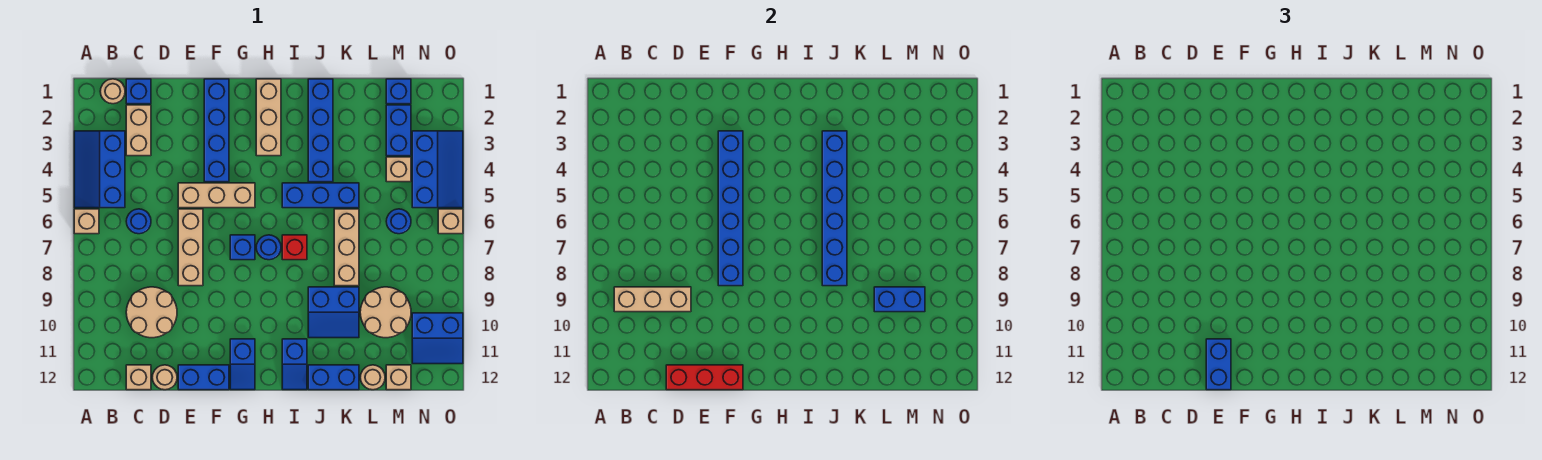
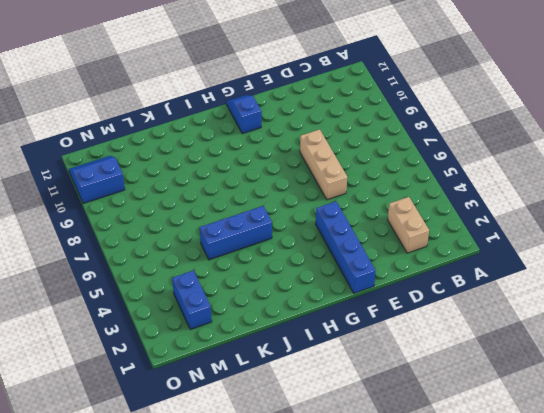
none -> blue 2x3 slope [74,131,125,208]
none -> tan 1x1 brick [74,209,99,234]
none -> tan 1x1 round brick [100,79,125,104]
none -> blue 1x1 brick [126,79,151,104]

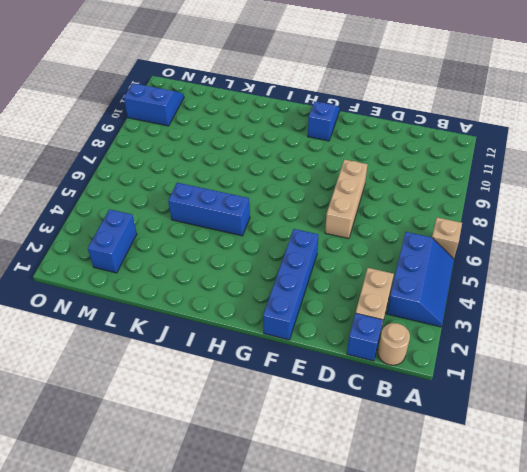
none -> blue 1x1 round brick [126,209,151,234]
none -> tan 2x2 round brick [126,287,177,338]
none -> tan 1x1 brick [126,365,151,390]
none -> tan 1x1 round brick [152,365,177,390]

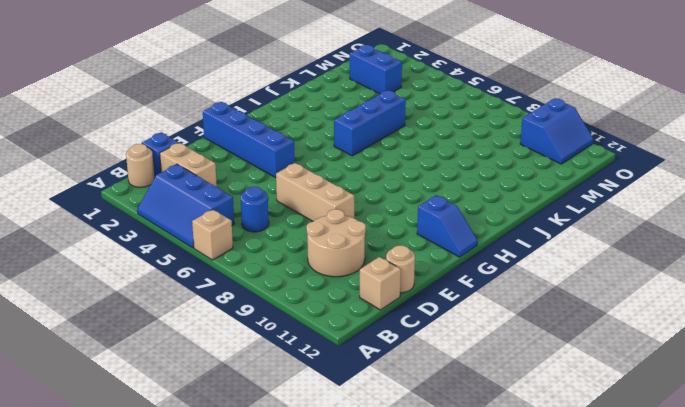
none -> tan 1x3 brick [178,183,255,208]
none -> blue 1x2 brick [178,365,229,390]
none -> blue 1x1 brick [230,235,255,260]
none -> tan 1x3 brick [256,79,281,156]

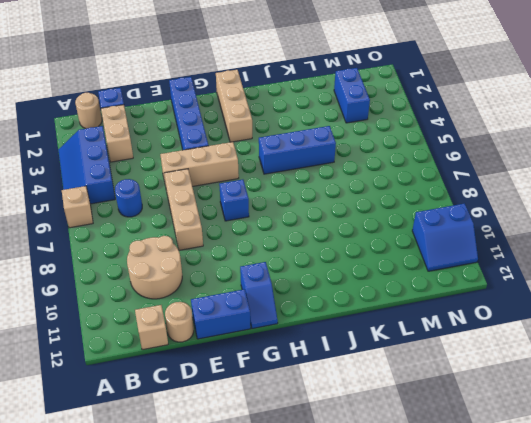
none -> blue 1x1 round brick [256,235,281,260]
none -> red 1x1 brick [282,235,307,260]
none -> blue 1x2 slope [282,339,307,390]
none -> blue 1x4 brick [308,79,333,182]

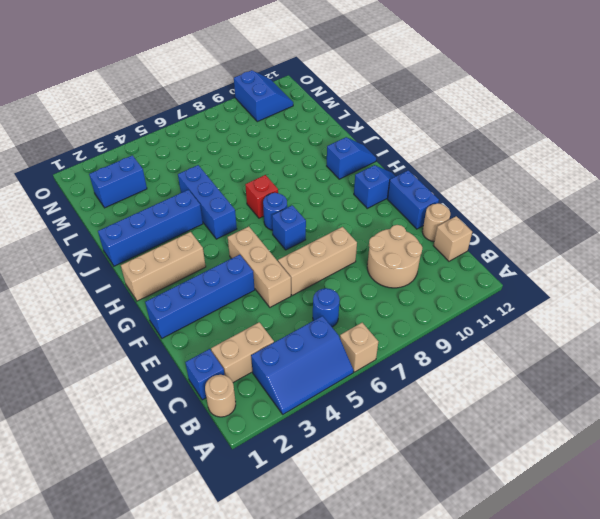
none -> blue 2x2 slope [308,287,359,338]
none -> blue 1x2 brick [308,365,359,390]
none -> tan 1x3 brick [334,209,359,286]
none -> tan 2x2 round brick [360,287,411,338]

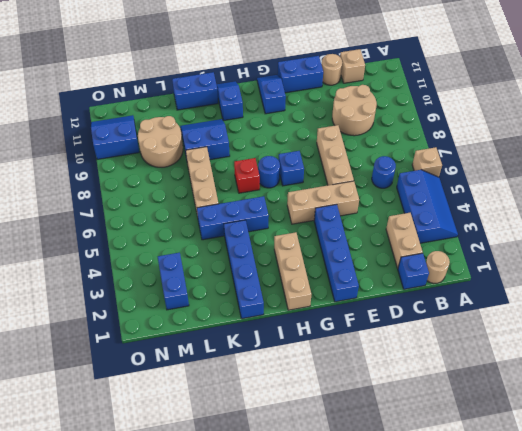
none -> tan 1x1 round brick [360,365,385,390]
none -> blue 1x1 brick [386,79,411,104]
none -> tan 1x1 brick [386,157,411,182]
none -> blue 1x1 round brick [386,209,411,234]

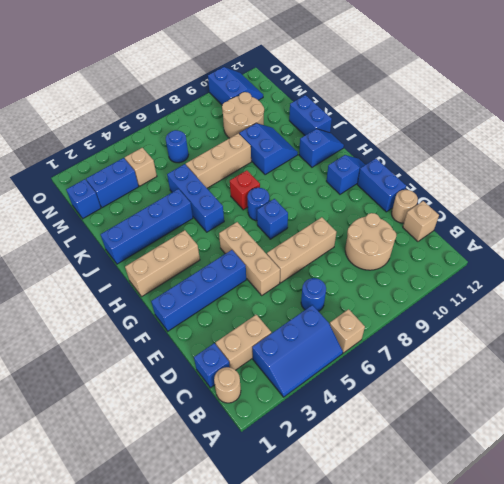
none -> tan 1x1 round brick [360,365,385,390]
none -> tan 1x1 brick [386,365,411,390]
none -> blue 2x3 slope [412,131,463,208]
none -> tan 1x1 brick [438,209,463,234]

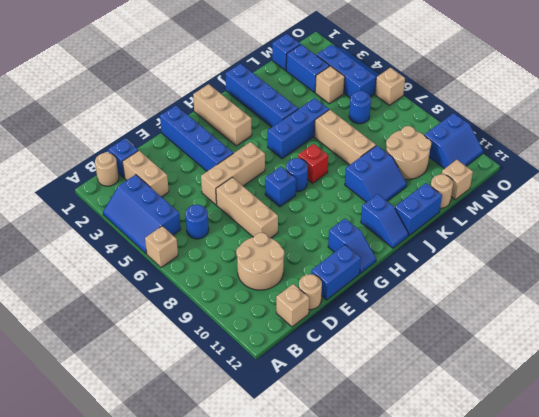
none -> tan 1x3 brick [614,287,691,312]
none -> red 1x3 brick [666,365,743,390]
none -> blue 1x6 brick [718,131,743,286]
none -> blue 1x6 brick [822,131,847,286]

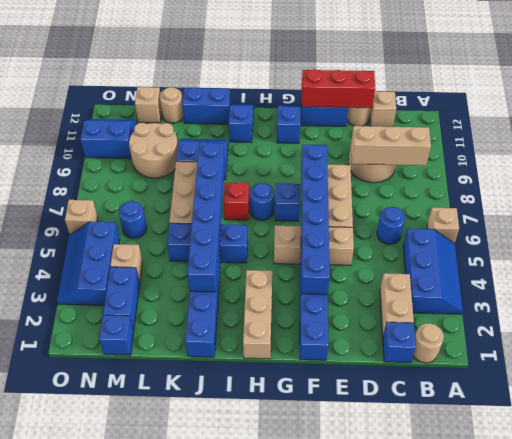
none -> blue 1x2 brick [874,287,925,312]
none -> blue 1x2 brick [1206,339,1231,390]

